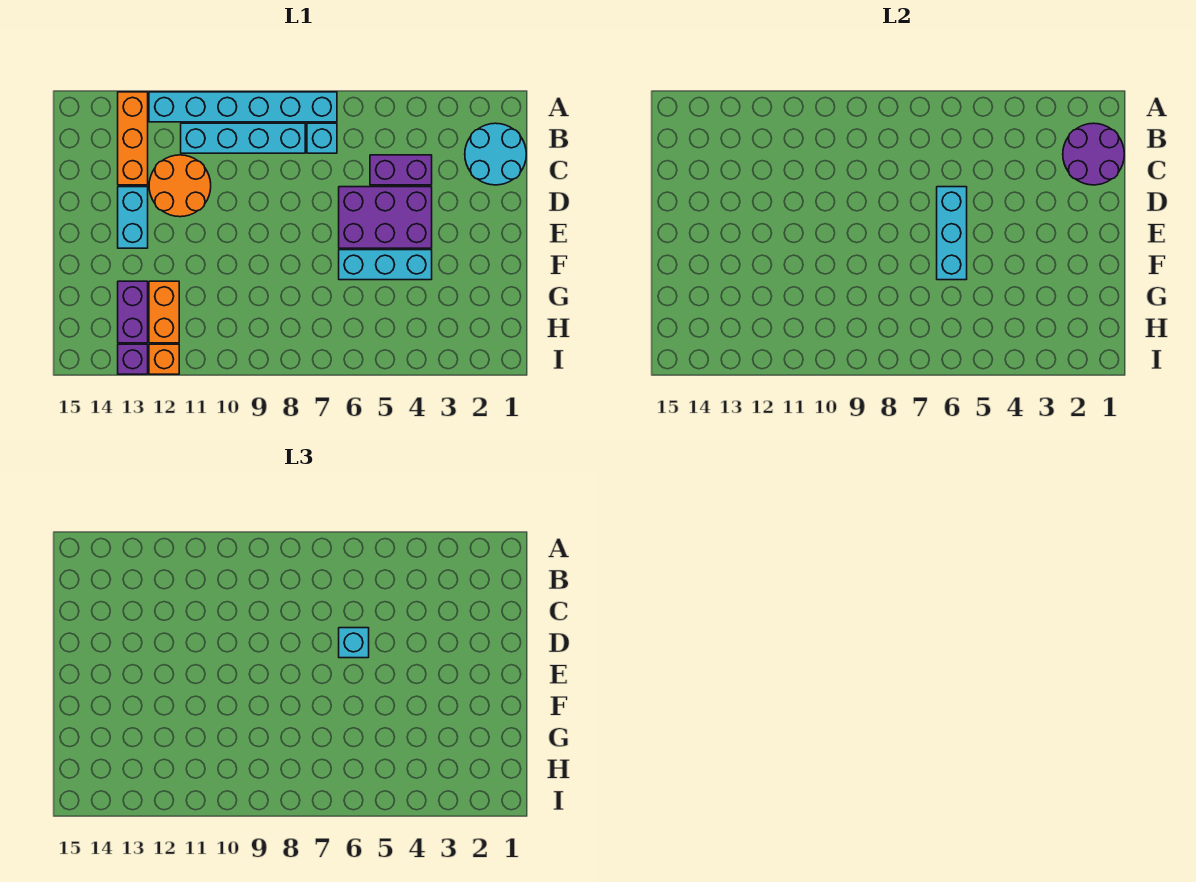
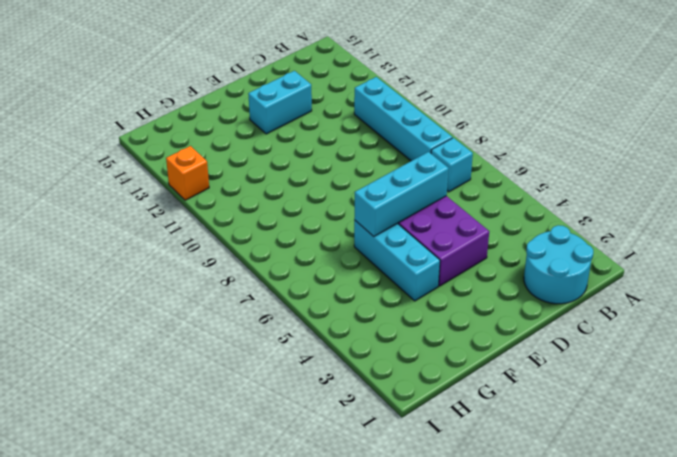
none -> cyan 1x6 brick [149,92,337,122]
none -> orange 1x3 brick [118,92,148,185]
none -> purple 1x2 brick [370,155,432,185]

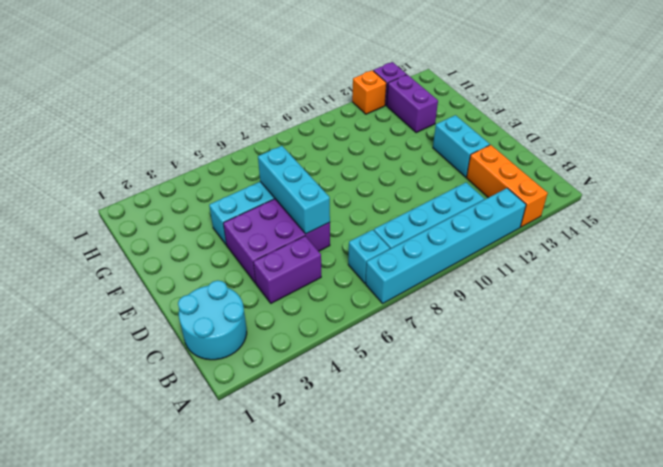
none -> orange 2x2 round brick [149,155,211,217]
none -> orange 1x2 brick [149,281,179,343]
none -> purple 2x2 round brick [1063,123,1124,185]

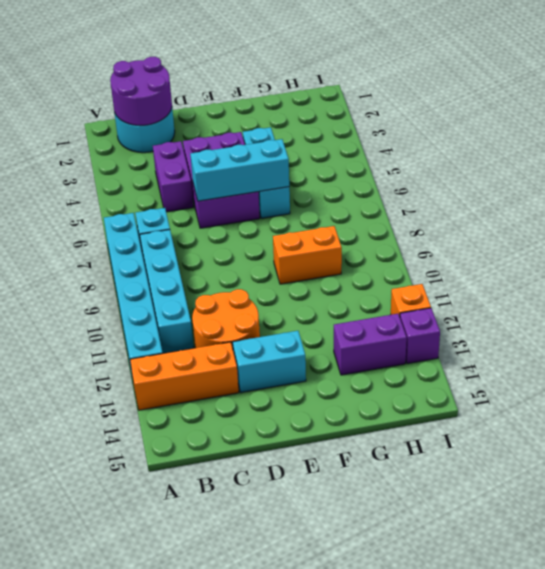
orange 1x2 brick [273,226,342,284] -> orange 1x2 brick moved to [149,281,179,343]
none -> cyan 1x1 brick [339,628,369,658]

